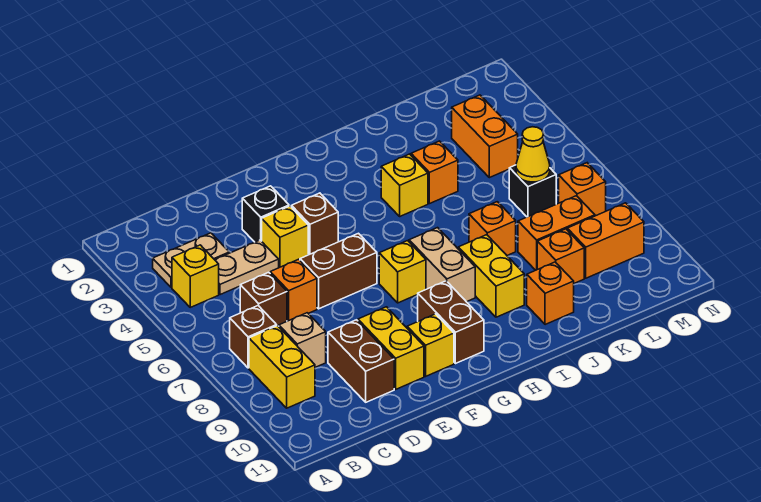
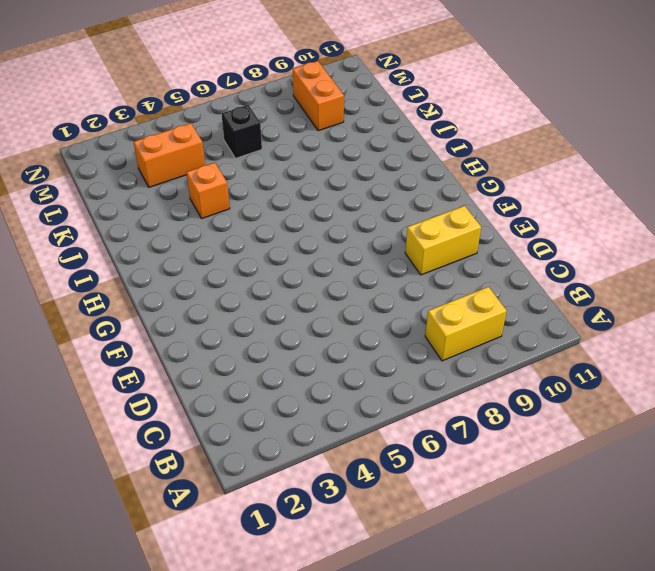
none -> tan 1x2 plate [153,233,229,287]
none -> yellow 1x1 brick [172,245,219,307]
none -> brown 1x1 brick [230,306,277,368]
none -> tan 1x2 plate [215,240,279,295]

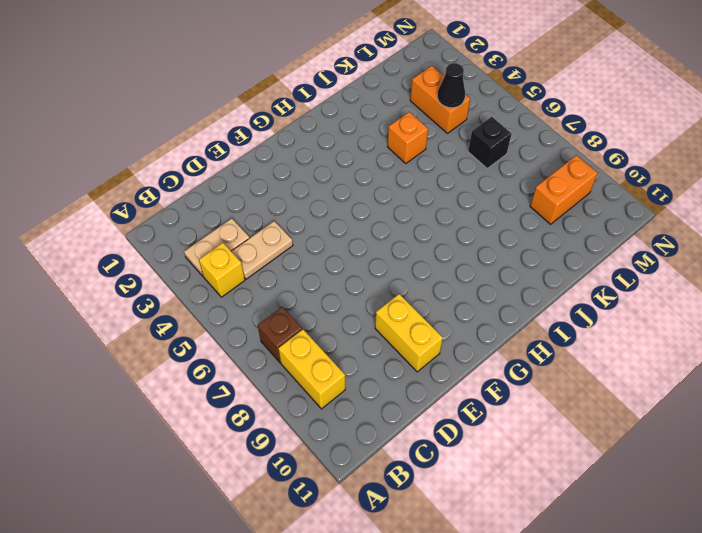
black 1x1 cone [437,63,465,108] -> none
none -> brown 1x1 brick [240,272,287,326]
none -> tan 1x1 brick [279,313,326,367]
none -> orange 1x1 brick [270,259,317,321]
none -> brown 1x2 brick [328,320,394,402]

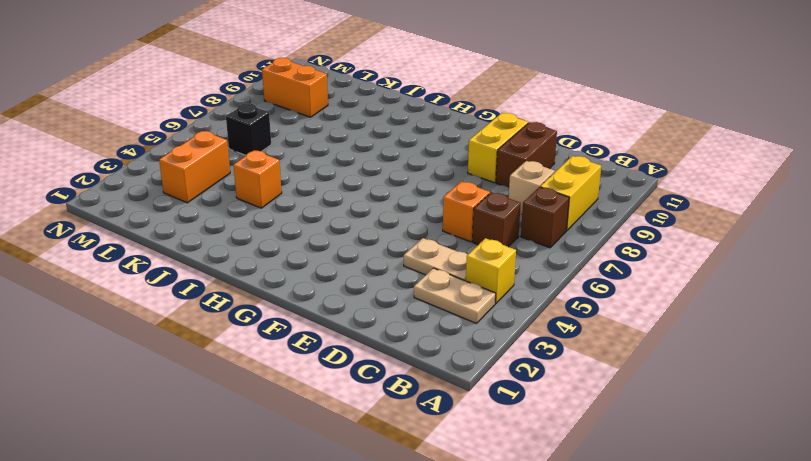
none -> black 1x1 brick [242,186,289,242]
none -> yellow 1x1 brick [262,206,308,268]
none -> brown 1x2 brick [300,233,377,309]
none -> brown 1x1 brick [291,193,338,255]

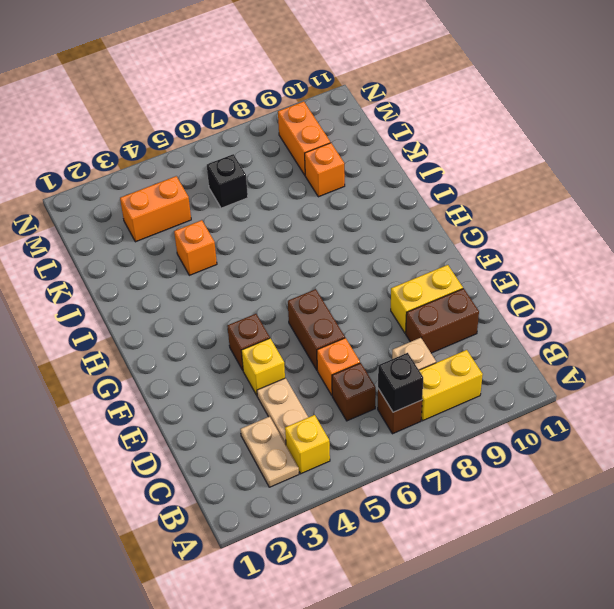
black 1x1 brick [378,353,423,412] -> black 1x1 brick moved to [242,186,289,242]
none -> yellow 1x1 brick [407,314,454,376]
none -> yellow 1x1 brick [379,241,426,303]
none -> brown 1x2 brick [418,281,484,364]
none -> tan 1x2 brick [409,228,475,302]

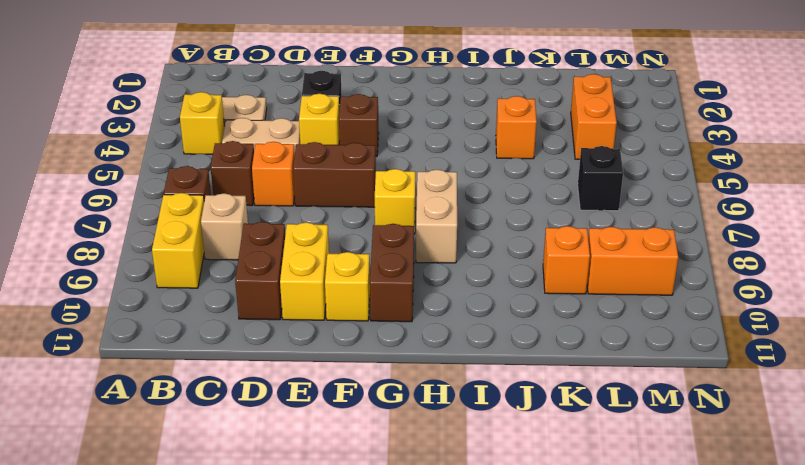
none -> yellow 1x1 brick [381,154,428,216]
none -> yellow 1x2 brick [458,235,524,317]
none -> orange 1x1 brick [469,202,516,255]
none -> orange 1x1 brick [527,262,574,325]

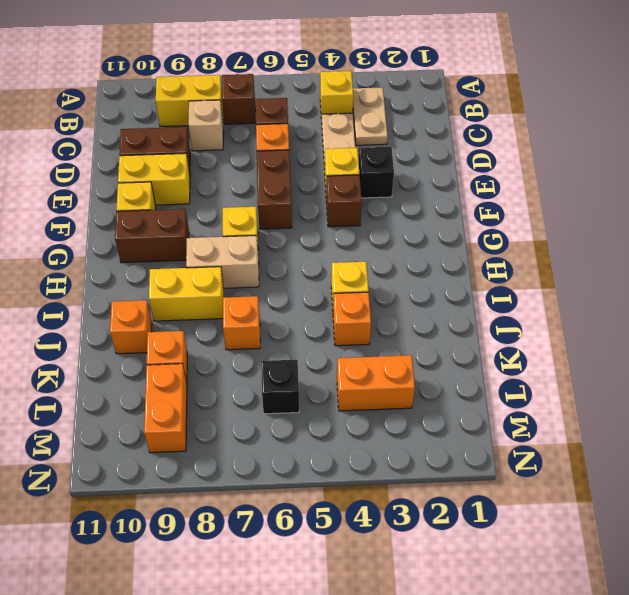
none -> orange 1x2 brick [518,196,595,270]
none -> orange 1x1 brick [559,163,606,216]
none -> yellow 1x1 cone [516,127,550,182]

